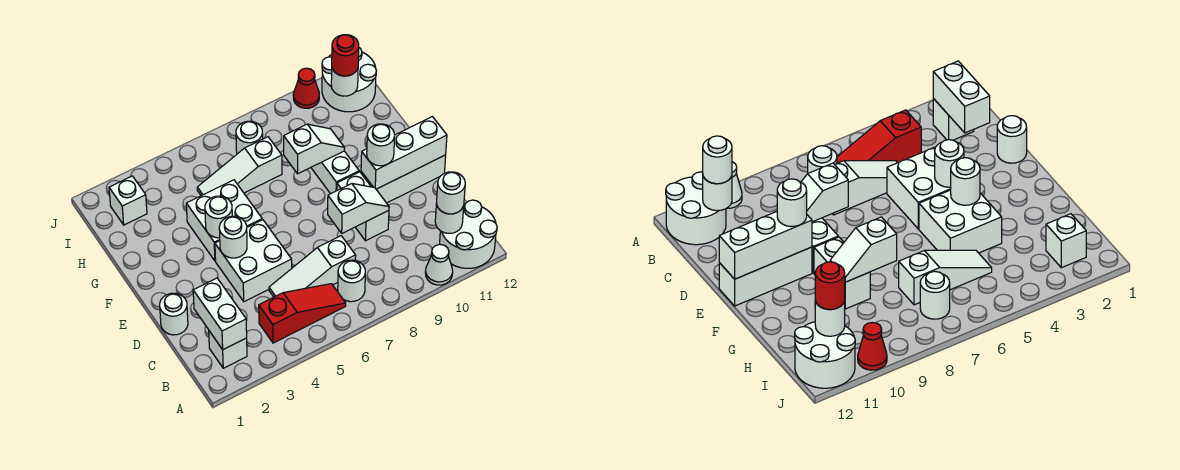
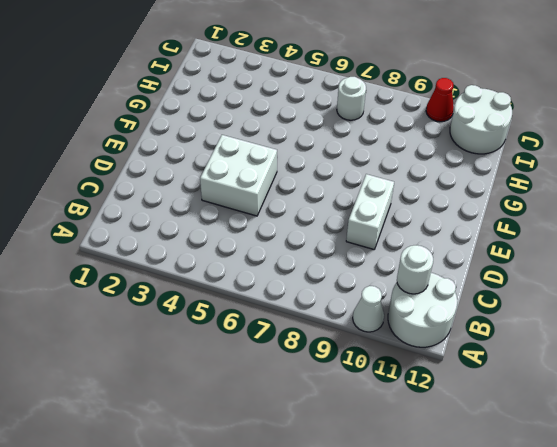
none -> white 1x1 brick [209,331,247,368]
none -> red 1x3 slope [259,284,346,343]
none -> white 1x1 round brick [338,260,365,302]

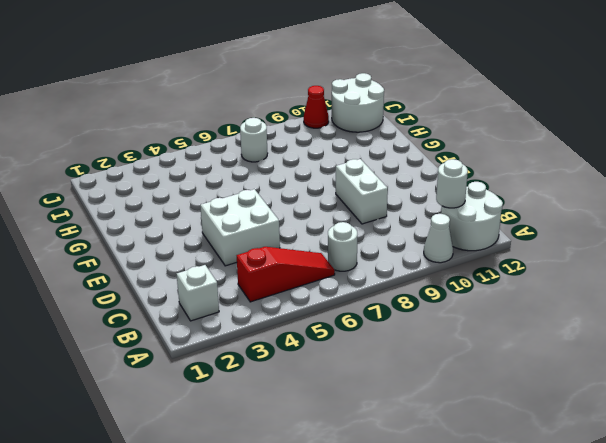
none -> white 1x3 slope [269,236,356,297]
none -> white 1x1 round brick [160,293,188,335]
none -> white 1x3 brick [361,155,446,203]

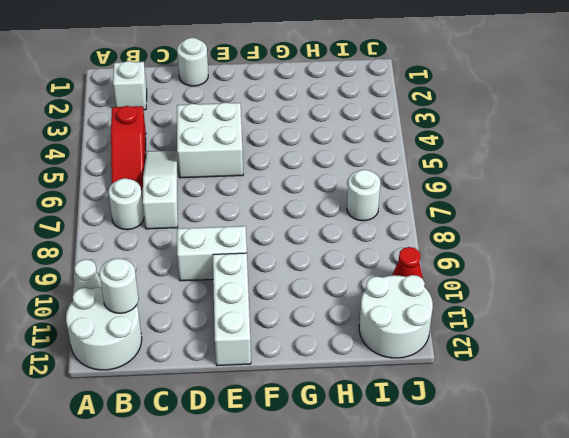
none -> white 2x2 brick [186,180,262,261]
none -> white 1x2 brick [311,151,359,194]
none -> white 1x3 slope [197,137,282,196]

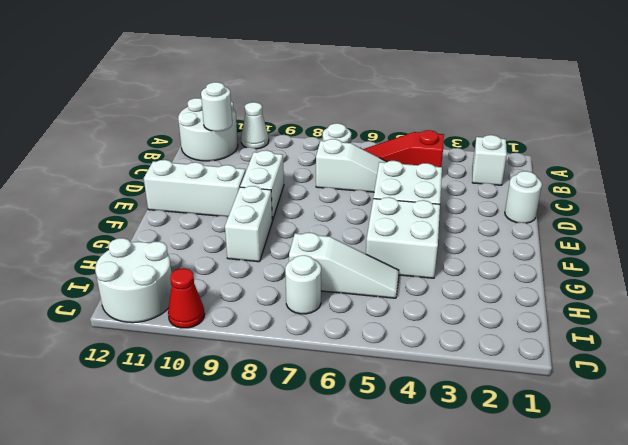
none -> white 1x1 brick [109,176,147,225]
none -> white 1x2 brick [193,278,247,349]
none -> white 1x2 slope [328,184,389,233]

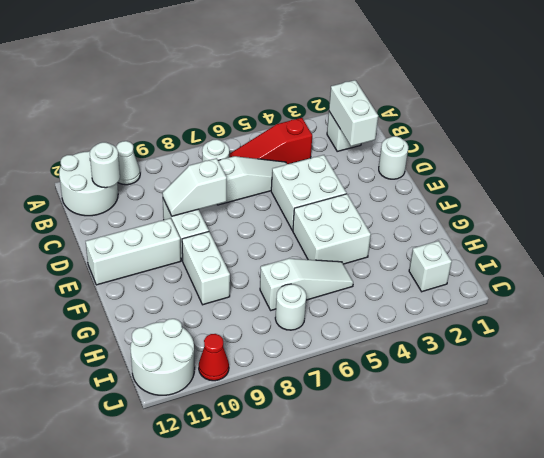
none -> white 1x1 round brick [219,216,247,258]
none -> white 1x3 brick [361,117,447,189]
none -> white 1x1 round brick [205,196,232,238]

